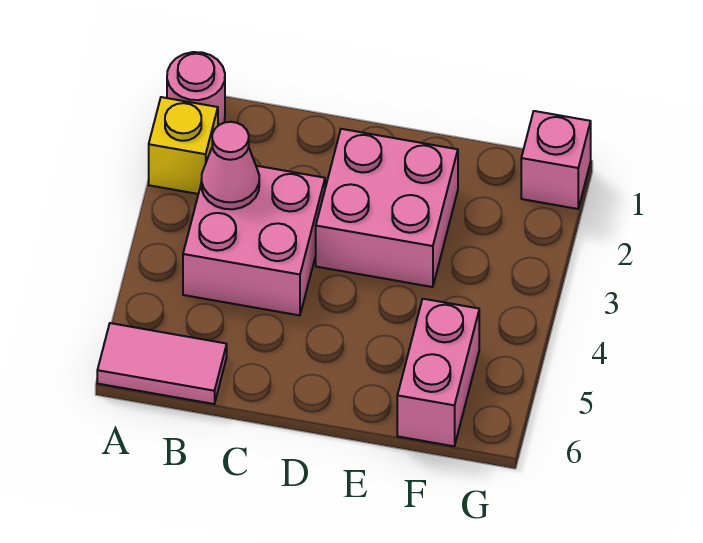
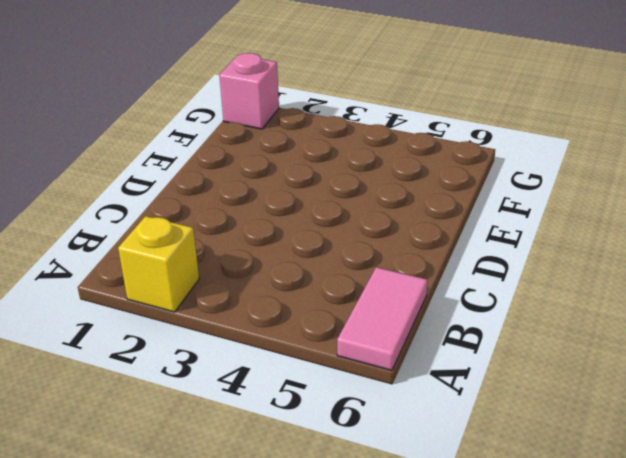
none -> pink 1x1 round brick [167,52,225,126]
none -> pink 2x2 brick [183,166,325,315]

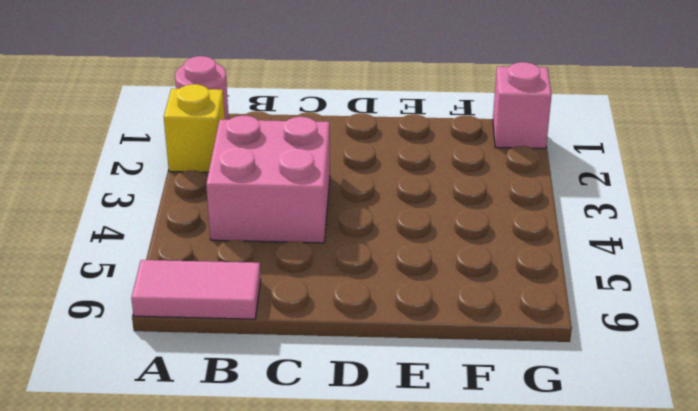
none -> pink 2x2 brick [316,129,458,287]
none -> pink 1x2 brick [397,299,479,446]

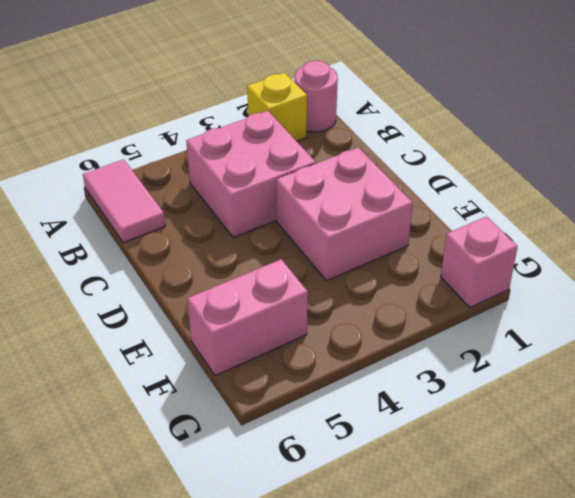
none -> pink 1x1 cone [201,122,259,209]

